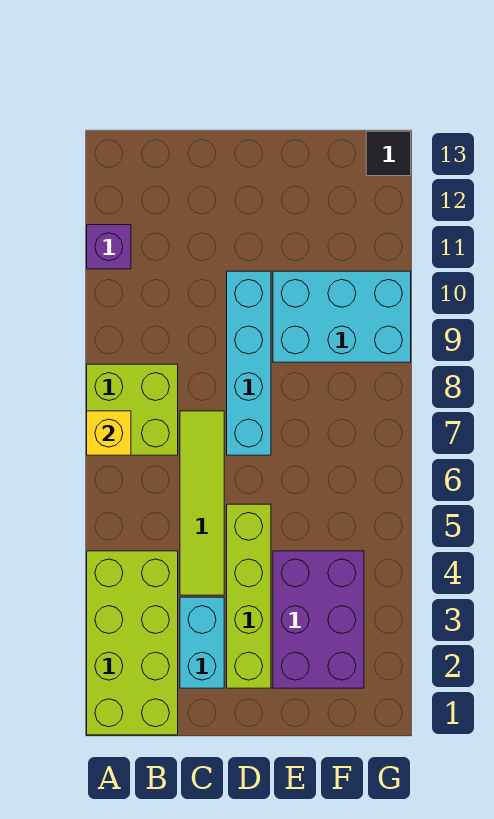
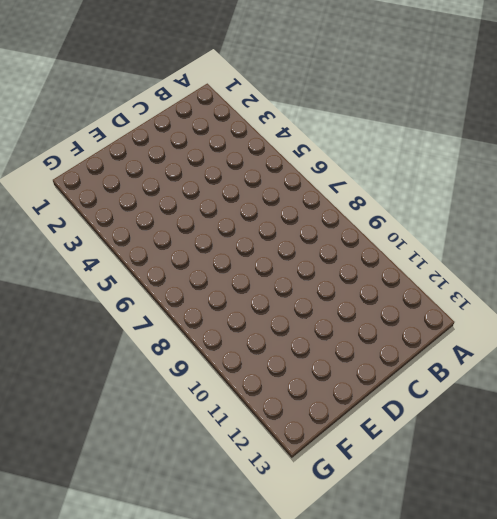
none -> lime 2x4 brick [87,551,178,735]
none -> lime 2x2 brick [87,364,178,455]

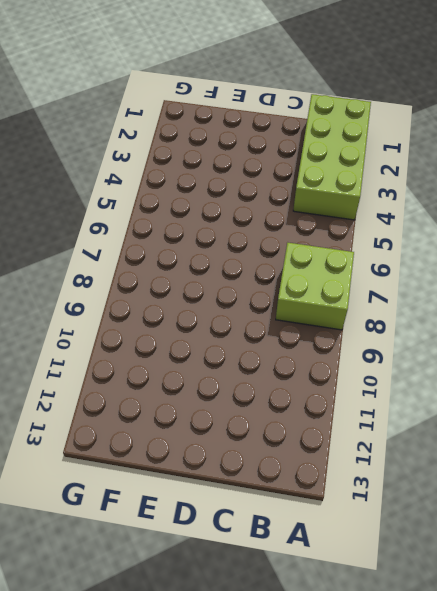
none -> purple 1x1 brick [87,225,131,269]
none -> cyan 1x2 brick [180,597,224,688]

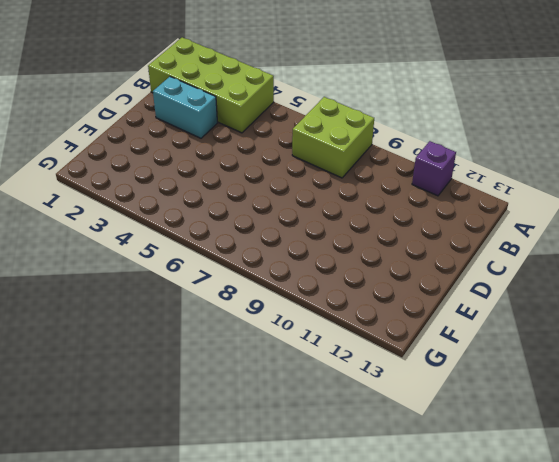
none -> lime 1x4 tile [180,411,224,595]
none -> lime 1x4 brick [227,504,271,688]

